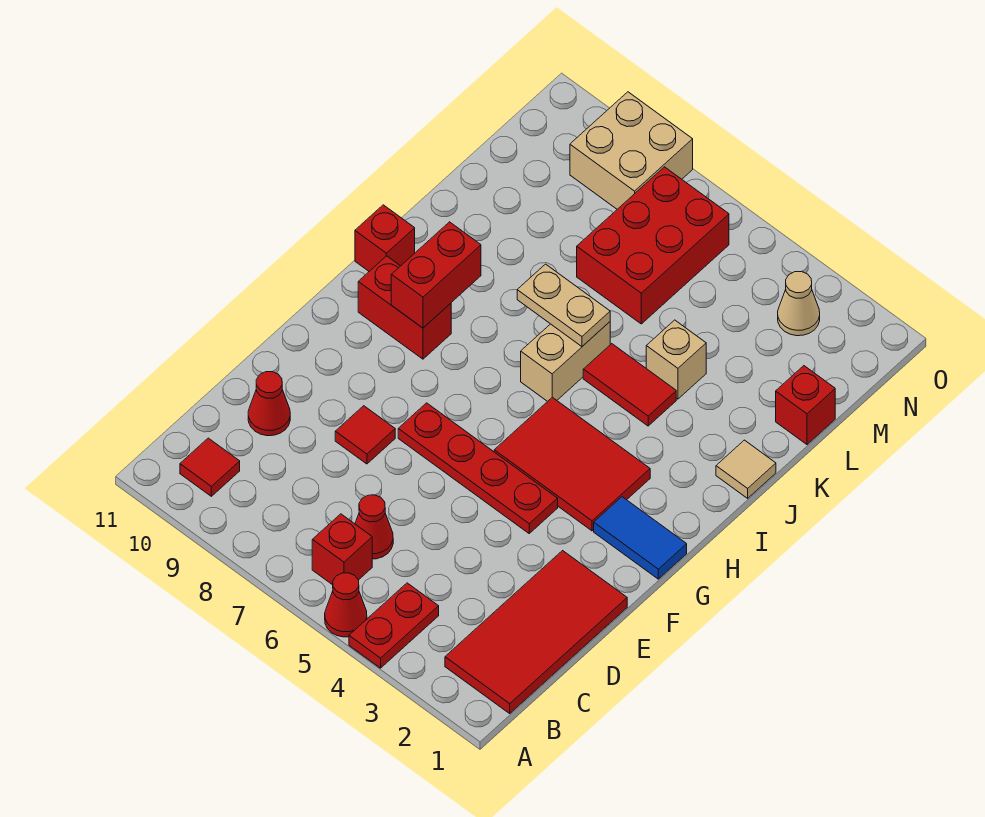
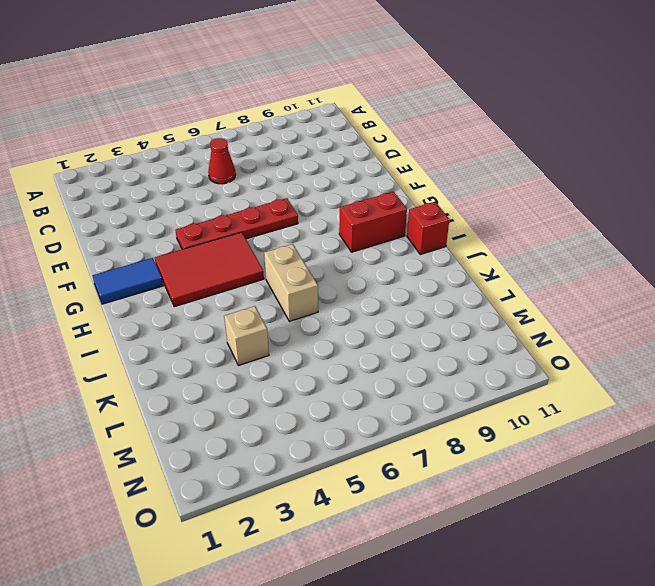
none -> red 1x2 plate [349,583,439,668]
none -> red 1x1 cone [325,573,367,637]
none -> red 2x4 tile [445,551,627,713]

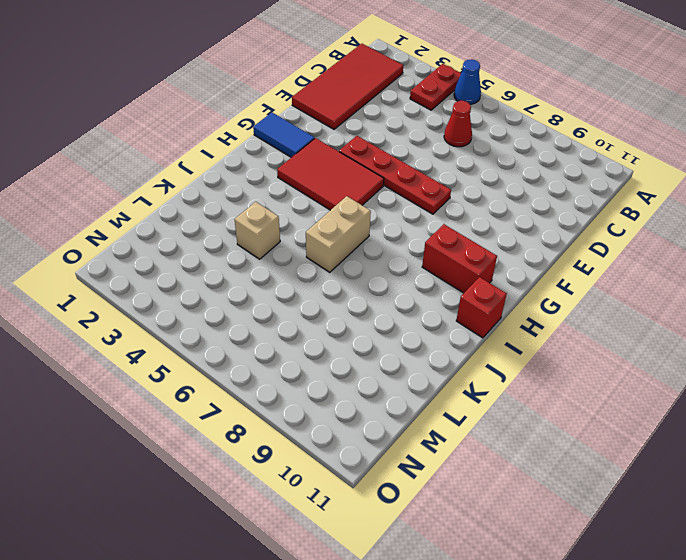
blue 1x1 cone [454,59,481,104] -> red 1x1 cone [325,573,367,637]
none -> red 1x1 brick [312,514,372,585]
none -> red 1x1 tile [180,438,240,496]
none -> red 1x1 cone [248,372,290,436]

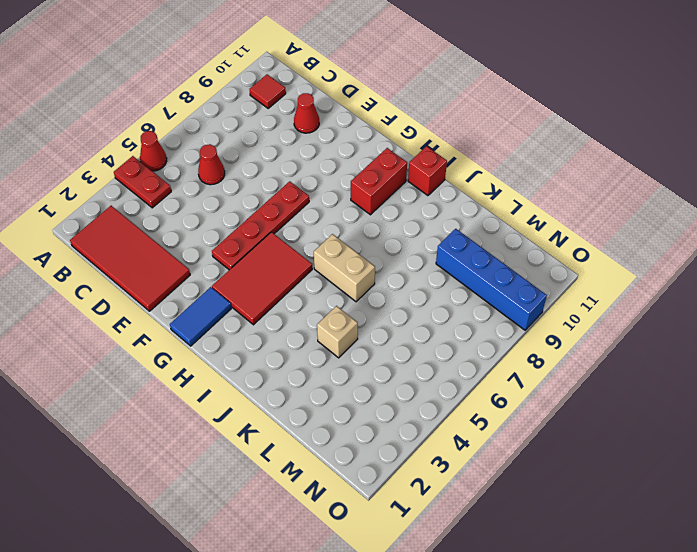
blue 1x4 brick [436,229,547,330] -> tan 2x2 brick [570,92,693,209]
none -> red 1x1 brick [312,514,372,585]
none -> red 1x1 tile [335,406,395,464]
none -> tan 1x1 tile [716,440,776,498]

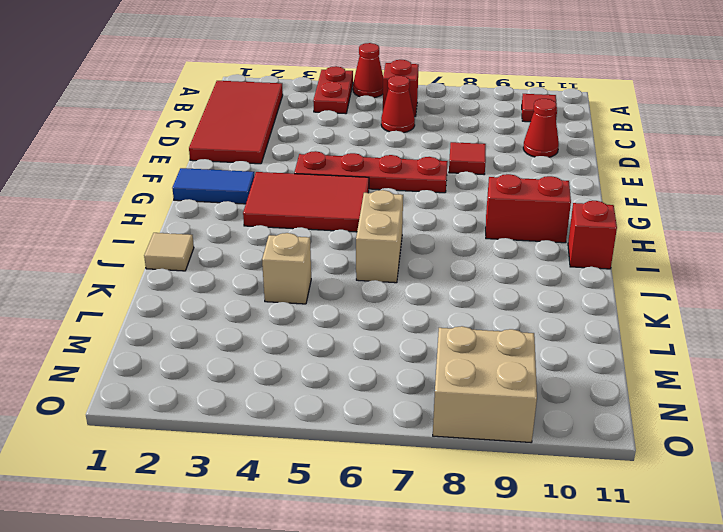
none -> red 1x2 tile [583,344,676,426]
none -> red 1x1 brick [776,366,835,445]
none -> red 2x3 brick [577,167,729,324]

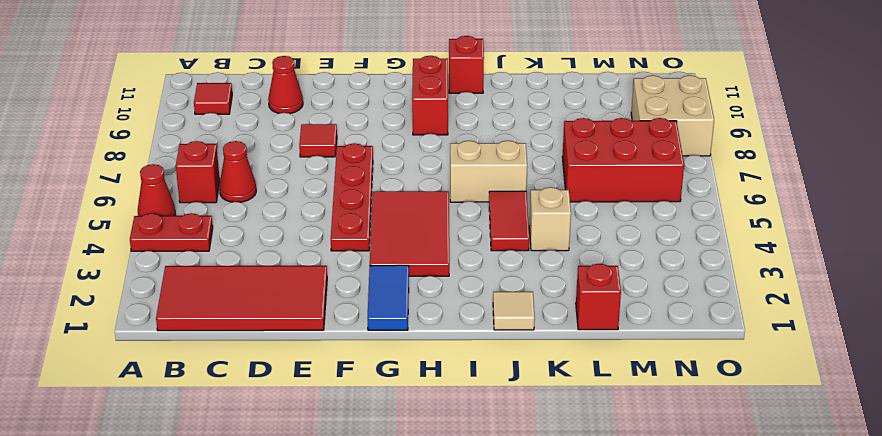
none -> tan 1x1 cone [778,272,820,336]
none -> red 1x2 brick [391,222,481,328]
none -> tan 1x2 plate [517,264,610,347]

